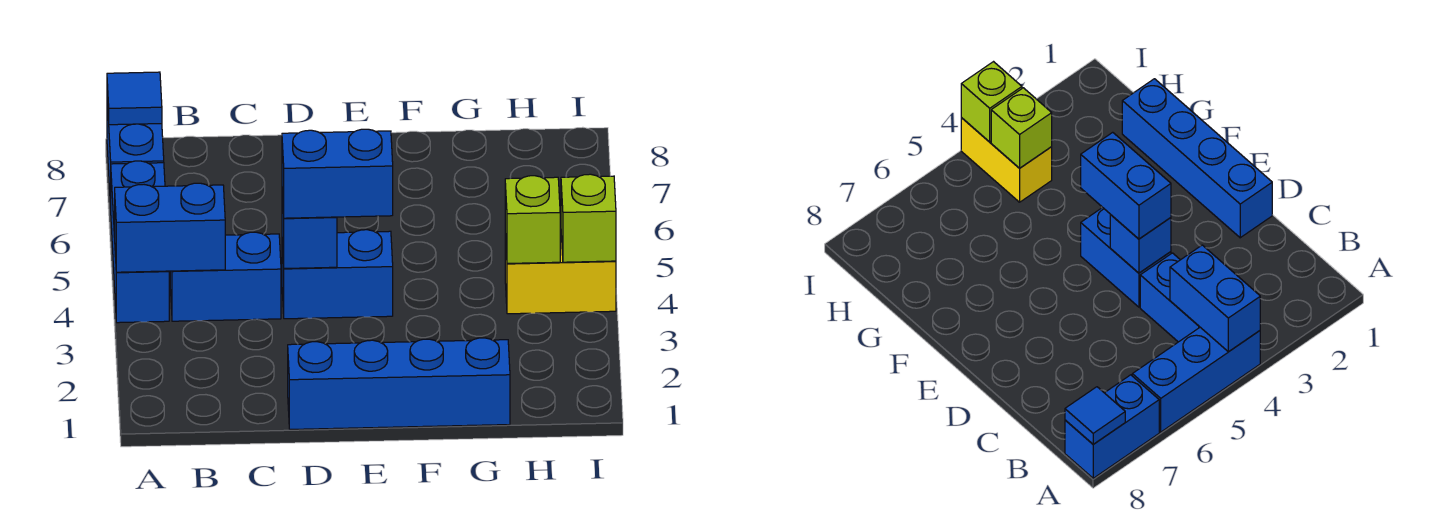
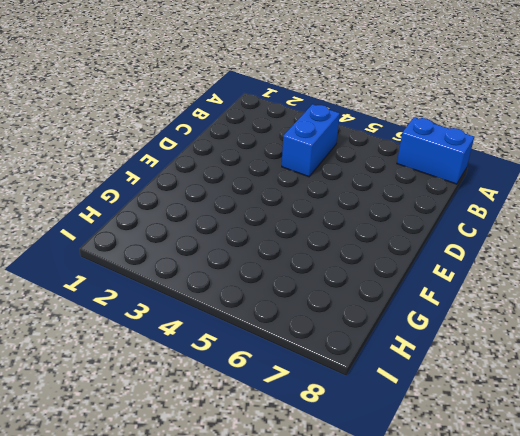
none -> blue 1x3 brick [111,161,169,323]
none -> blue 1x4 brick [288,338,510,429]
none -> blue 1x2 brick [282,230,393,319]

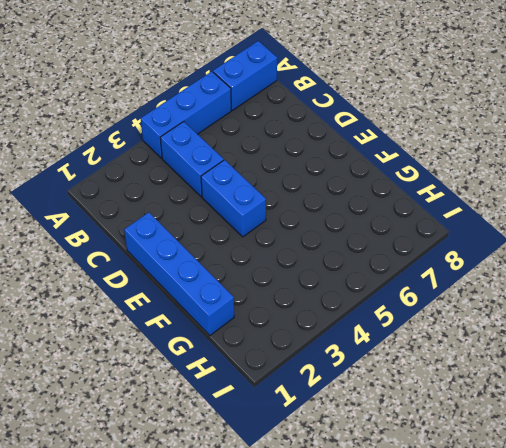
none -> yellow 1x2 brick [505,228,616,314]
none -> blue 1x2 brick [115,183,225,272]
none -> blue 1x1 tile [107,72,162,125]

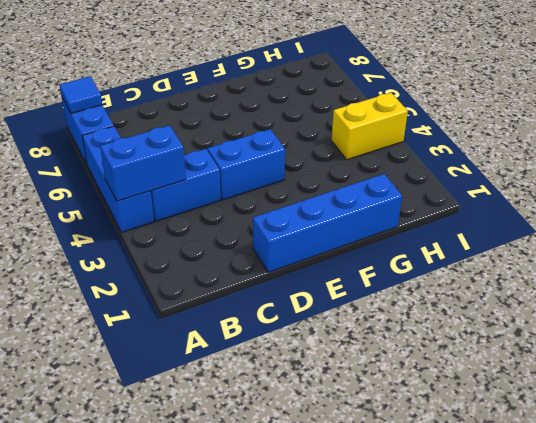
none -> blue 1x1 brick [282,194,337,269]
none -> lime 1x1 brick [505,176,560,264]
none -> lime 1x1 brick [561,174,616,262]

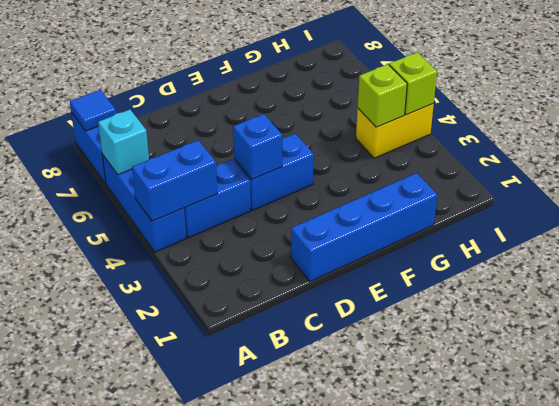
cyan 1x1 brick [98,110,149,175] -> none
none -> blue 1x2 brick [282,129,393,218]

